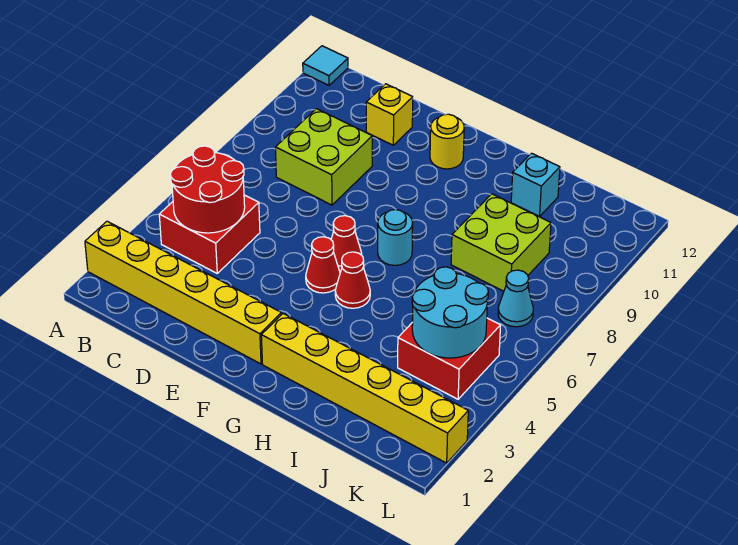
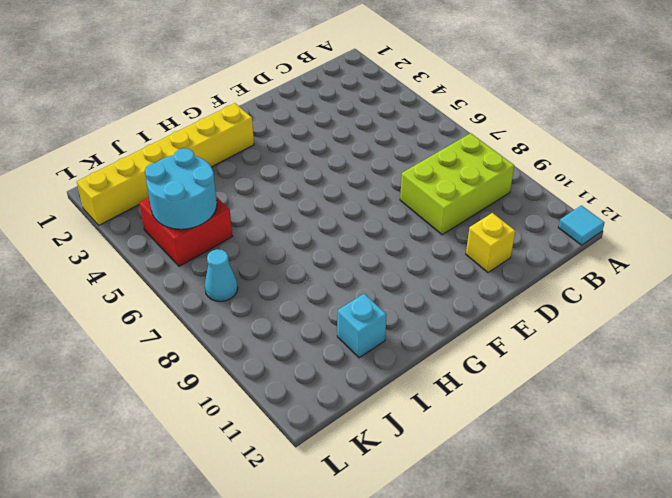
lime 2x3 brick [400,133,514,235] -> lime 2x2 brick [275,109,372,205]
none -> yellow 1x6 brick [85,221,281,364]
none -> red 2x2 brick [159,195,260,273]
none -> red 1x1 cone [306,237,340,293]

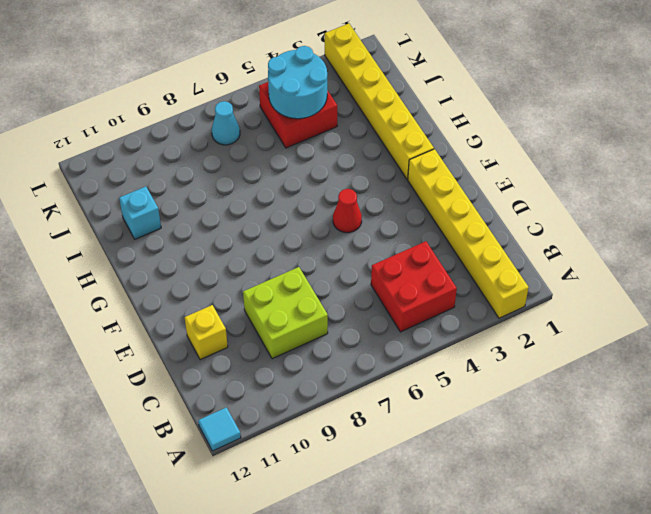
none -> red 1x1 cone [331,216,362,271]
none -> yellow 1x1 round brick [430,114,464,169]
none -> red 1x1 cone [335,252,370,308]

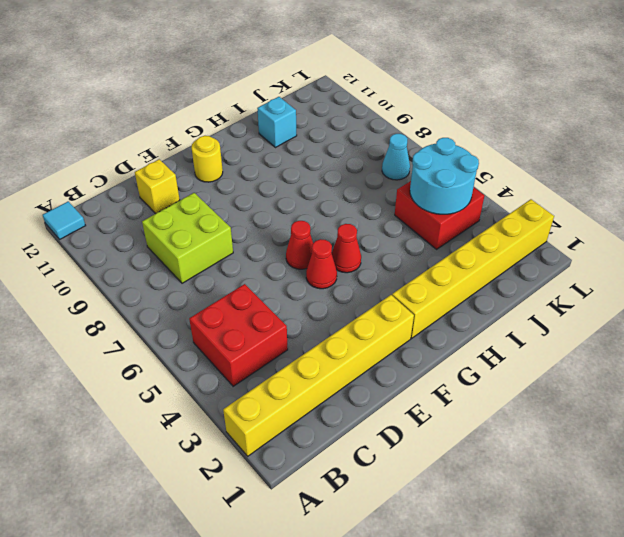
none -> cyan 1x1 round brick [378,210,413,265]
none -> lime 2x2 brick [451,194,551,291]
none -> red 2x2 round brick [170,146,245,233]

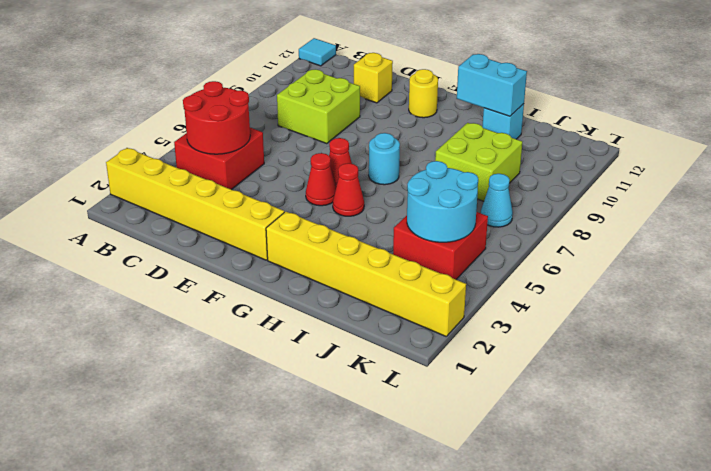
cyan 1x2 brick [457,54,527,116] -> none

